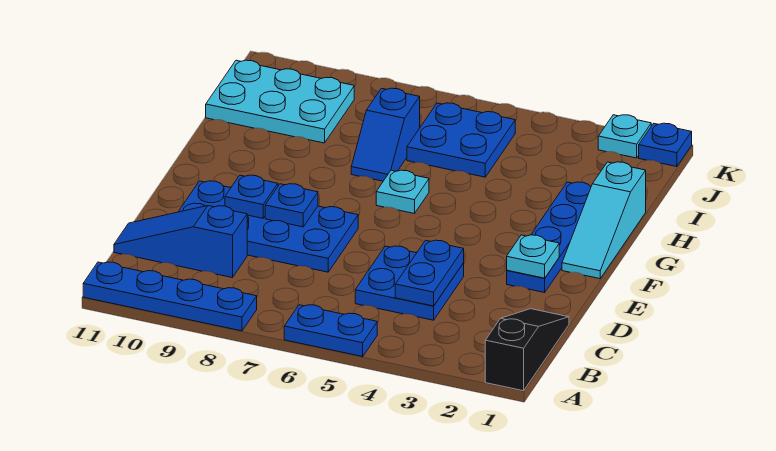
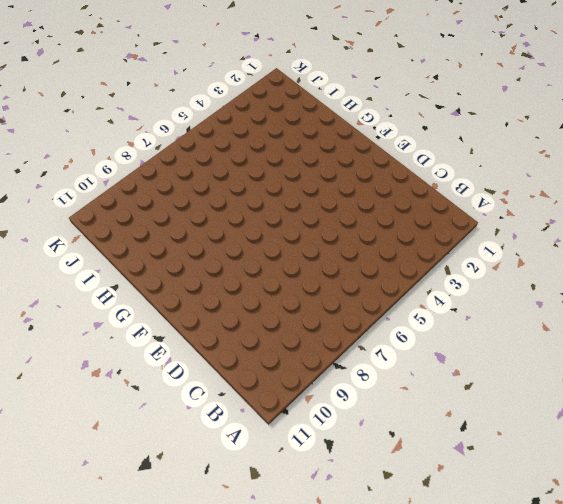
none -> black 1x3 slope [485,309,569,391]
none -> blue 1x2 plate [284,305,377,357]
none -> blue 1x4 plate [83,262,257,331]

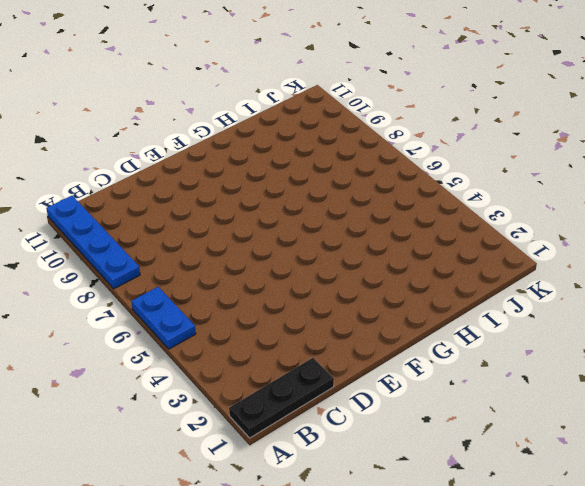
black 1x3 plate [229,358,334,438] -> black 1x3 slope [485,309,569,391]
none -> blue 2x2 plate [355,246,464,320]
none -> blue 1x3 slope [114,206,247,278]
none -> blue 2x4 plate [178,181,358,272]

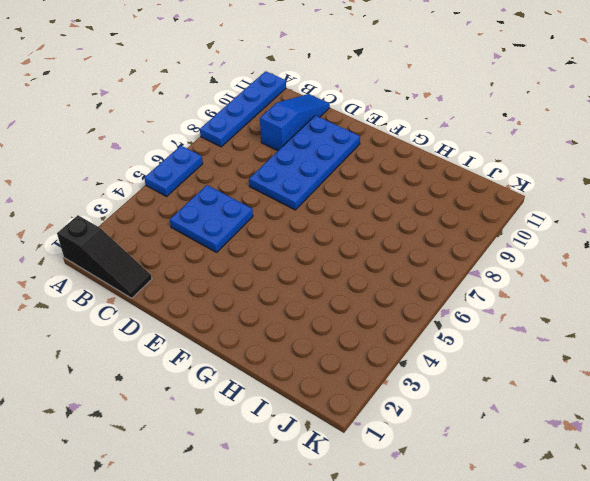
none -> blue 1x4 plate [507,182,591,293]
none -> cyan 1x3 slope [562,162,646,279]
none -> cyan 1x1 plate [376,170,429,214]

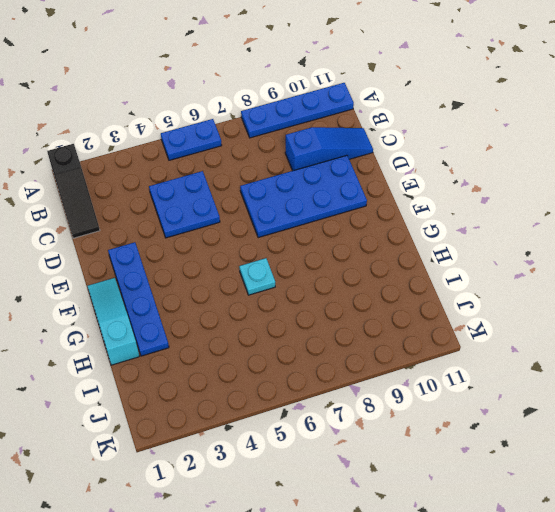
none -> blue 1x2 slope [351,88,420,181]
none -> blue 2x2 plate [407,103,515,177]
none -> cyan 2x3 plate [206,60,354,143]

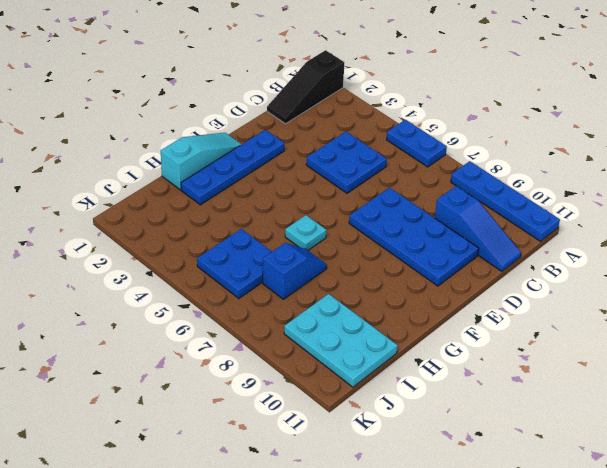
none -> blue 1x1 plate [639,123,692,167]
none -> cyan 1x1 plate [598,115,651,158]
none -> blue 1x2 plate [395,240,464,306]

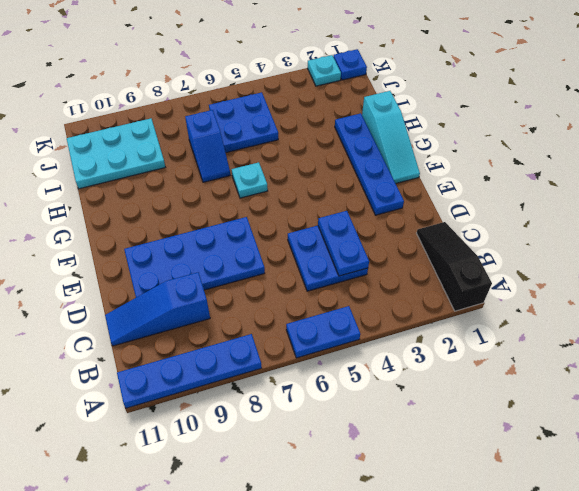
none -> cyan 1x1 plate [507,235,559,278]
none -> blue 1x1 plate [265,184,318,227]
none -> blue 1x1 plate [225,175,278,218]

